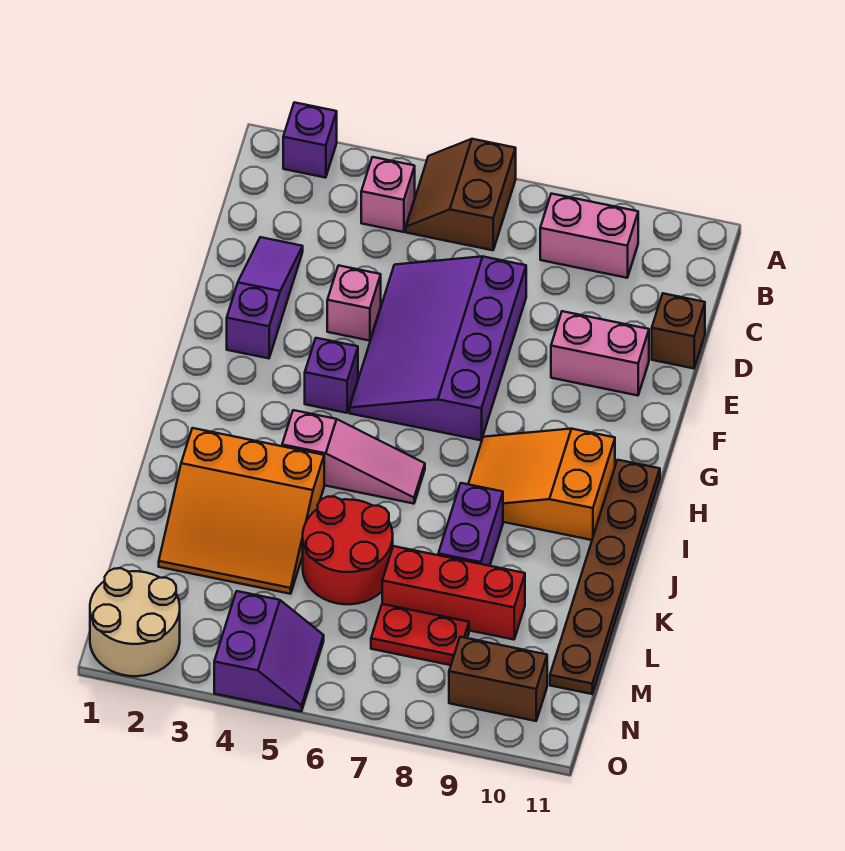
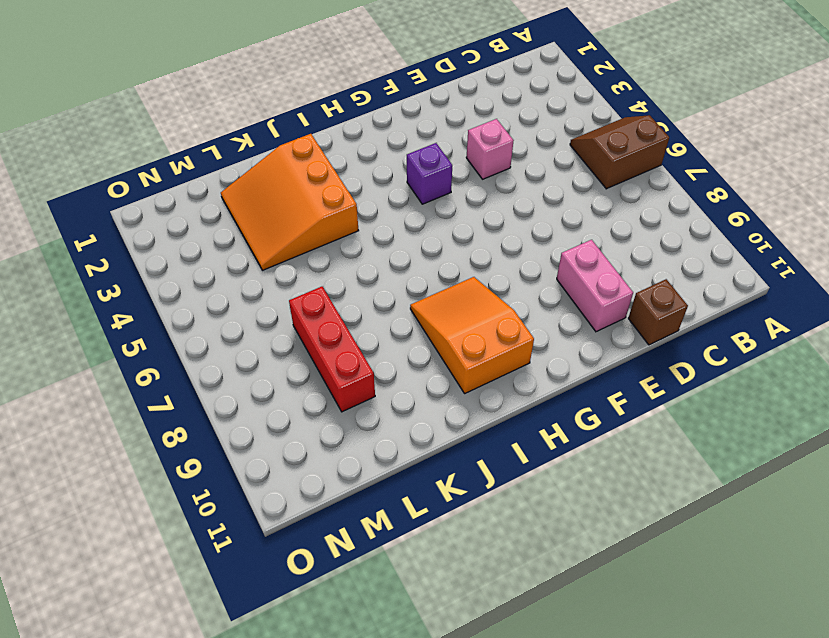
none -> purple 1x1 brick [283,102,337,178]
none -> pink 1x1 brick [361,157,415,232]
none -> pink 1x2 brick [540,194,638,278]

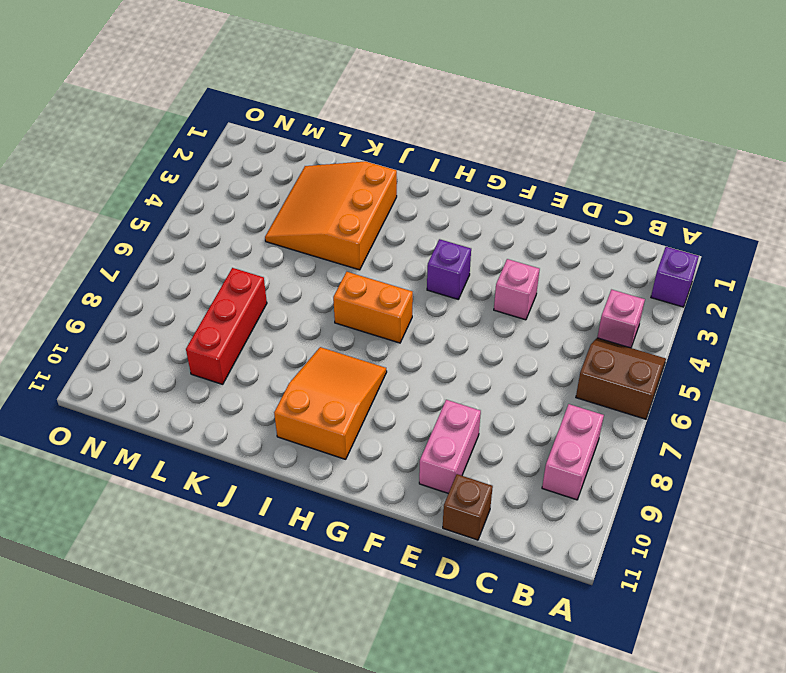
orange 1x2 brick [333,272,413,343] -> pink 1x3 slope [282,410,425,504]
none -> purple 1x3 slope [227,237,303,358]
none -> purple 3x4 slope [350,256,526,440]
none -> brown 1x6 plate [550,460,660,694]

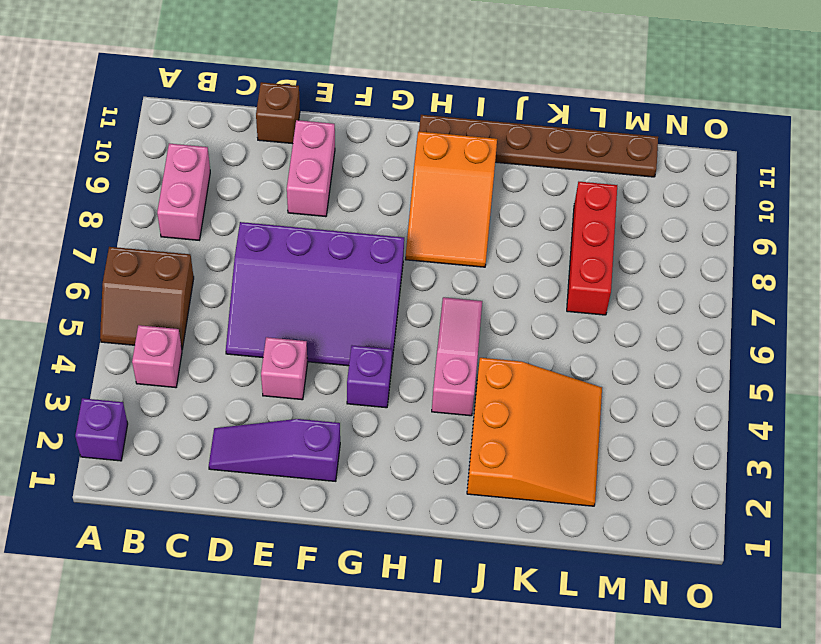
none -> purple 1x2 brick [438,483,503,566]
none -> red 2x2 round brick [303,497,393,604]
none -> red 1x2 plate [371,604,469,665]

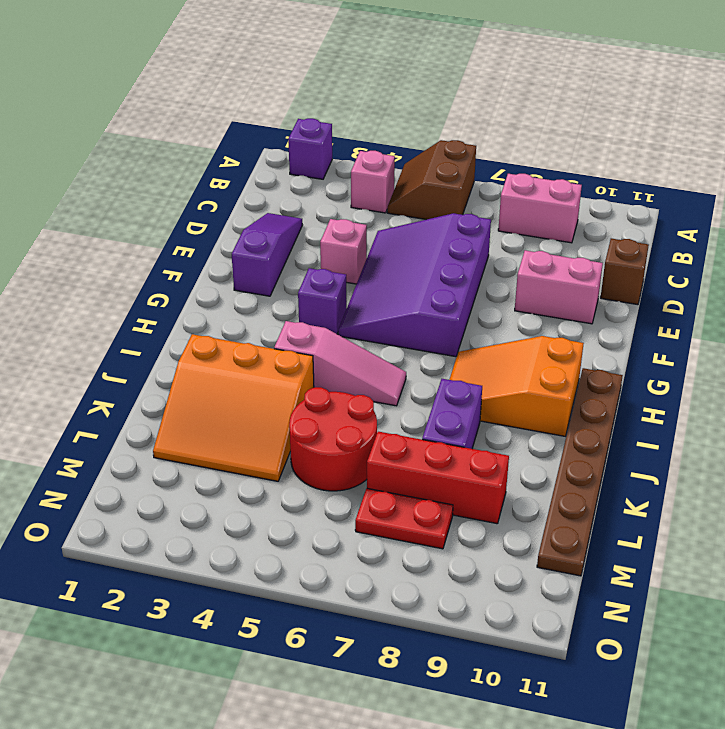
none -> tan 2x2 round brick [90,568,180,676]
none -> purple 2x2 slope [214,591,324,711]
none -> brown 1x2 brick [449,637,547,721]

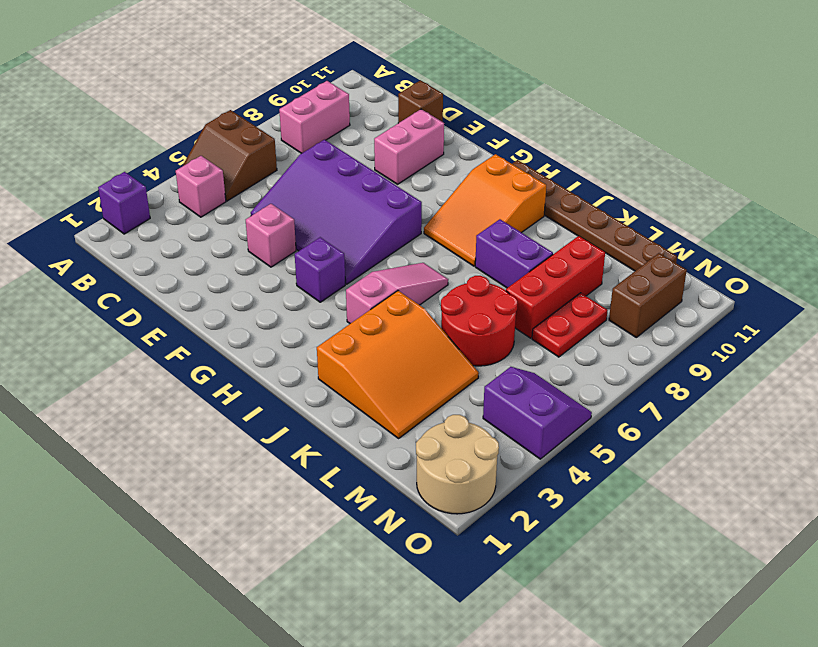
none -> purple 1x3 slope [227,237,303,358]

